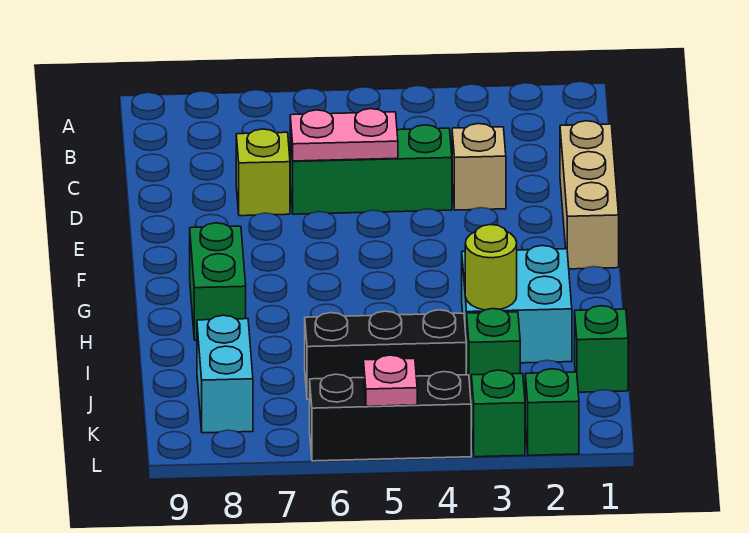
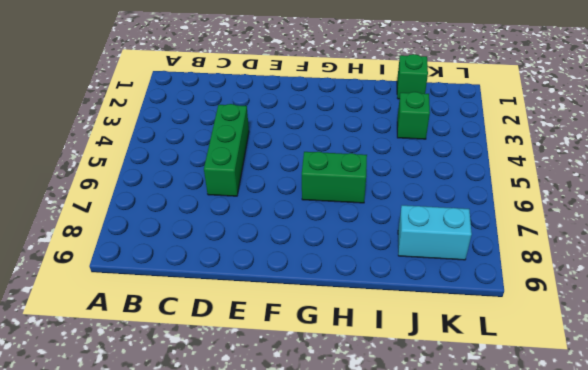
green 1x2 brick [302,152,367,203] -> green 1x2 brick moved to [190,223,246,340]
none -> tan 1x3 brick [560,121,619,269]
none -> tan 1x1 brick [452,124,506,210]
none -> lime 1x1 brick [236,129,290,216]

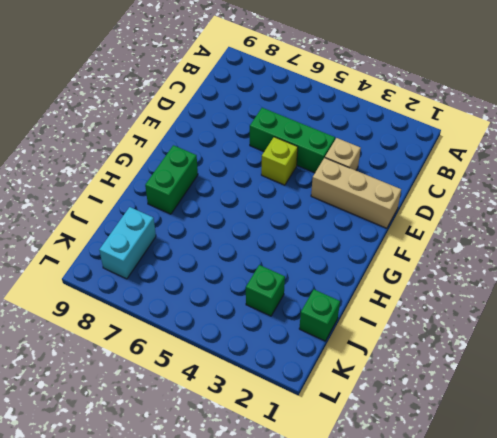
tan 1x3 brick [311,158,401,228] -> tan 1x3 brick turned to [560,121,619,269]
lime 1x1 brick [261,137,298,185] -> lime 1x1 brick moved to [236,129,290,216]
none -> cyan 2x2 brick [462,246,572,364]
none -> black 1x3 brick [305,310,466,399]
none -> green 1x1 brick [525,369,579,455]

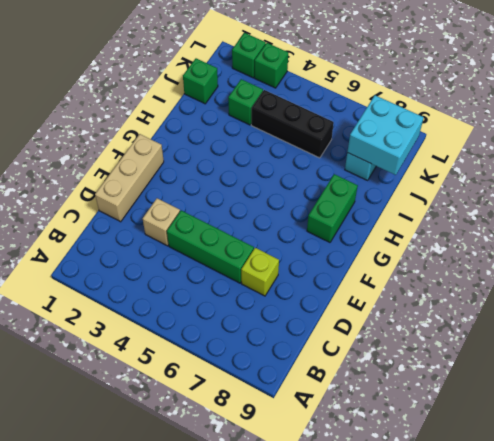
cyan 2x2 brick [347,95,424,175] -> cyan 2x2 brick moved to [462,246,572,364]
none -> black 1x3 brick [310,372,471,461]
none -> pink 1x2 plate [290,109,398,161]
none -> lime 1x1 round brick [465,225,517,310]

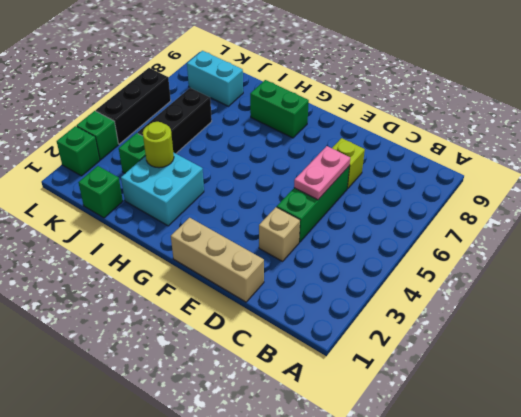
none -> pink 1x1 plate [364,355,417,406]

